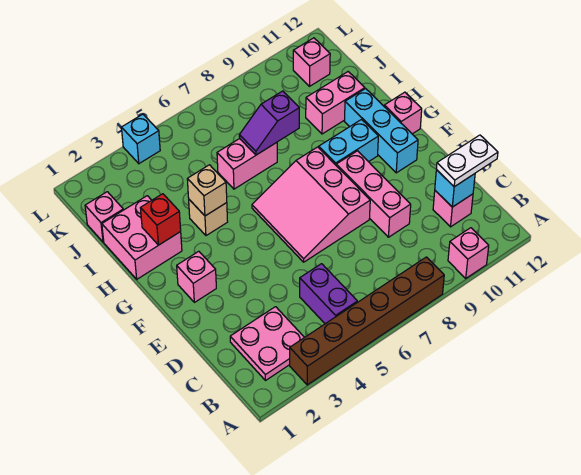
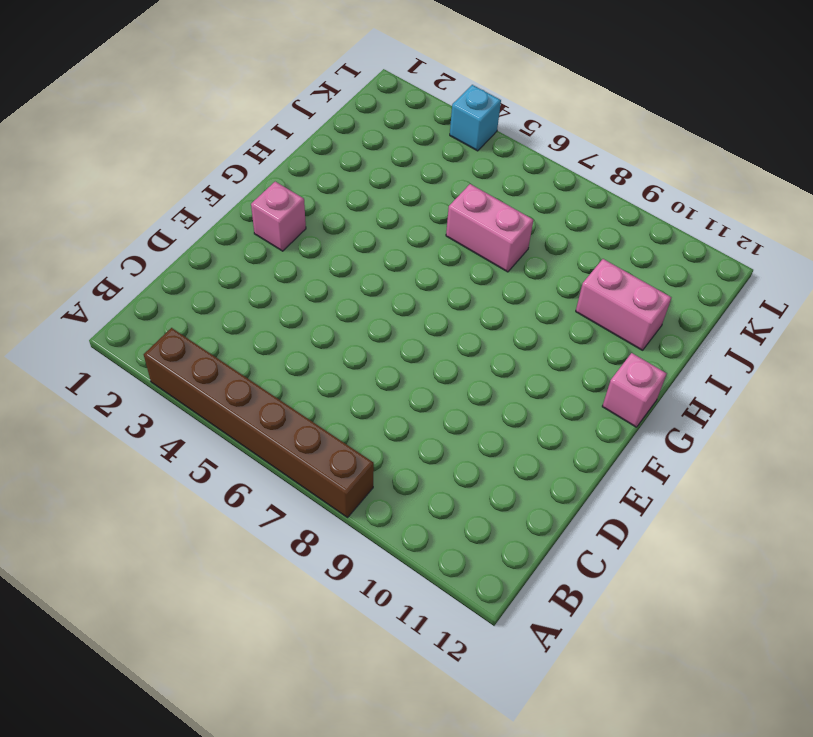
none -> pink 1x1 brick [448,228,489,278]
none -> pink 2x2 plate [230,307,304,381]
none -> purple 1x2 brick [300,264,357,324]

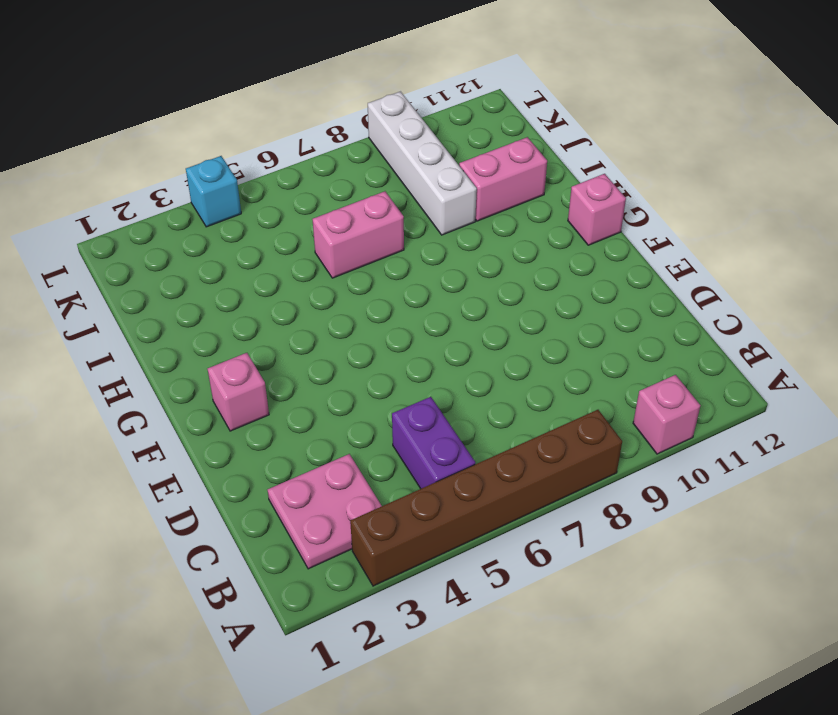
white 1x4 brick [368,92,477,235] -> none
none -> pink 1x1 brick [433,191,473,227]
none -> pink 1x3 brick [336,151,411,237]
none -> pink 3x3 slope [252,147,370,262]

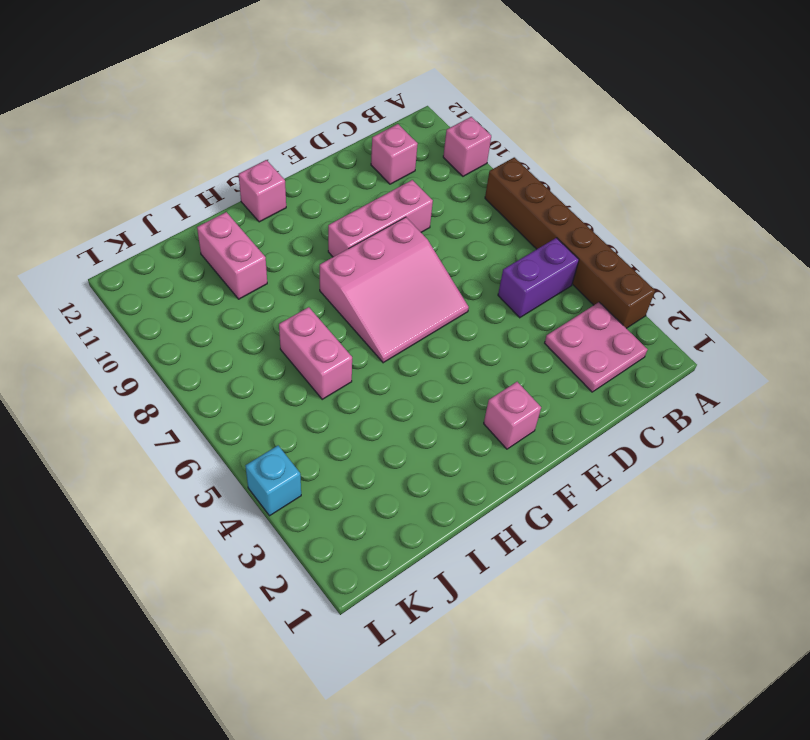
none -> cyan 1x3 brick [345,89,418,173]
none -> cyan 1x2 brick [319,120,378,165]
none -> pink 2x2 brick [102,196,182,279]

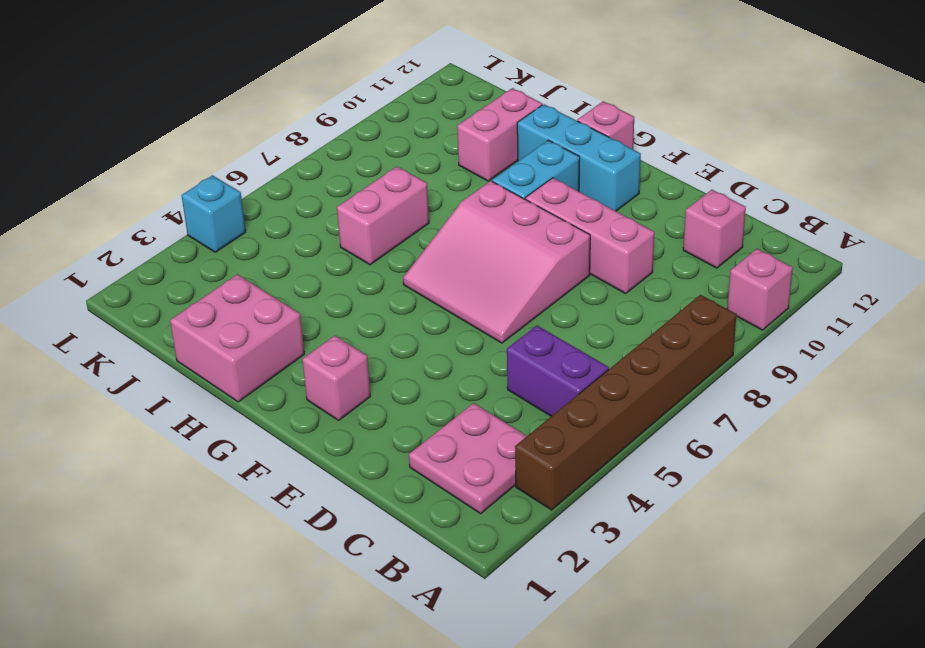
none -> tan 1x1 brick [189,200,228,236]
none -> pink 1x1 brick [85,192,123,242]
none -> pink 1x1 brick [293,38,330,86]

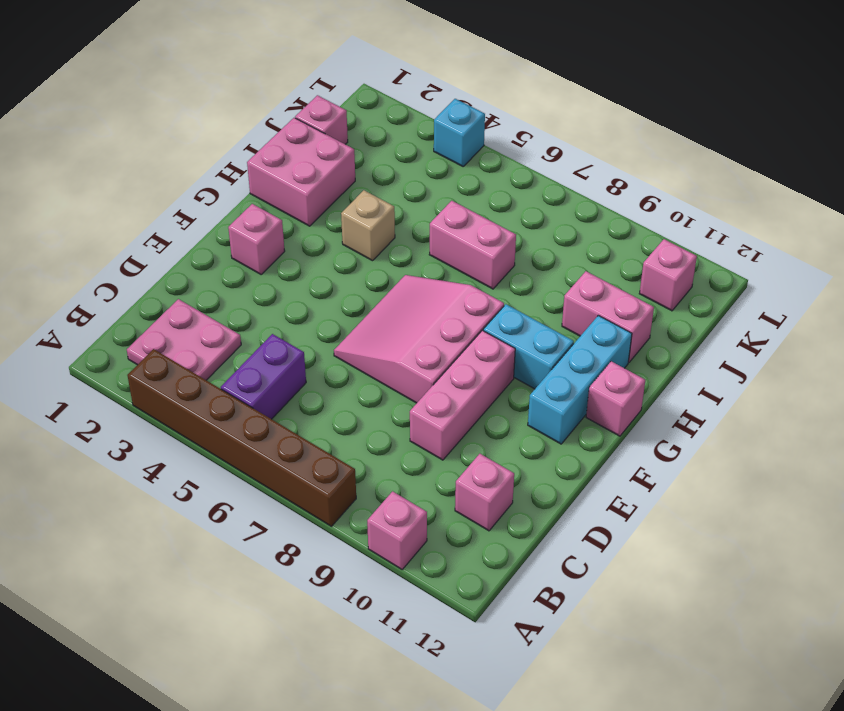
none -> cyan 1x1 brick [435,170,475,207]
none -> red 1x1 brick [141,194,181,245]
none -> tan 1x1 brick [187,165,227,216]

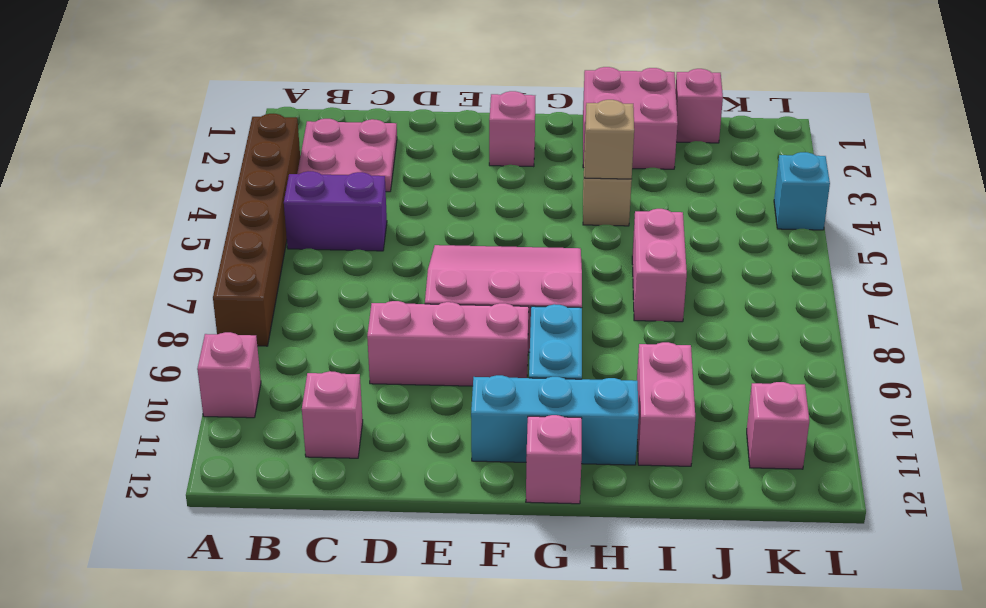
none -> cyan 1x1 brick [435,170,475,207]
none -> red 1x1 brick [141,194,181,245]
none -> purple 1x2 slope [239,91,299,155]

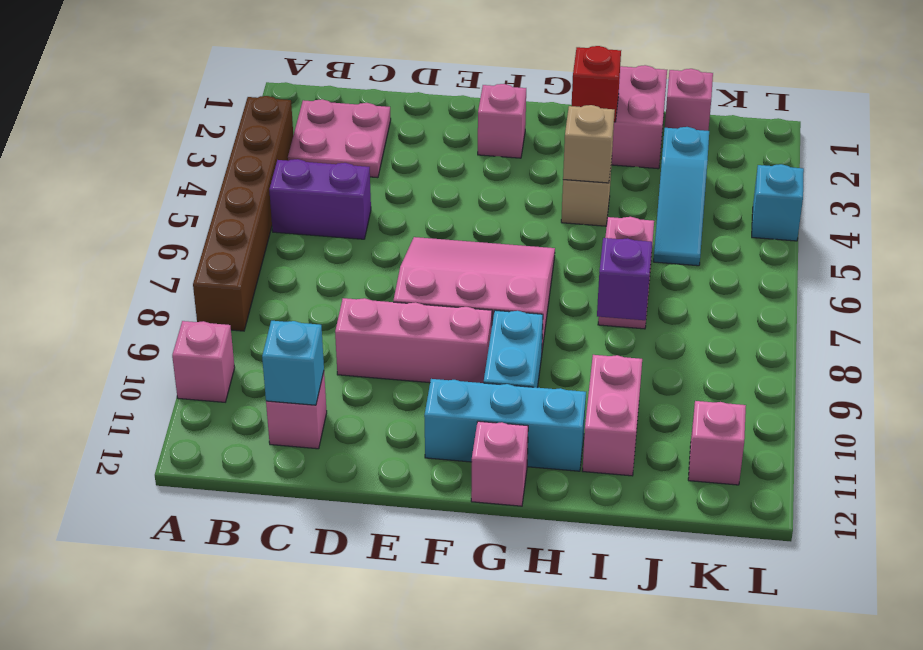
cyan 1x3 slope [653,127,709,266] -> none
none -> white 1x2 plate [436,135,498,187]

